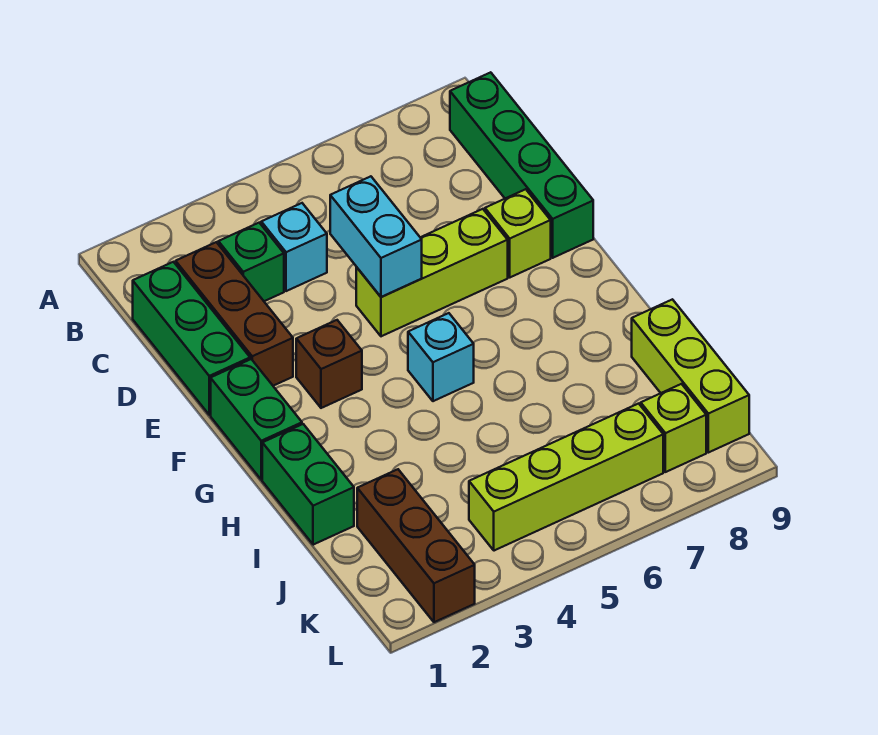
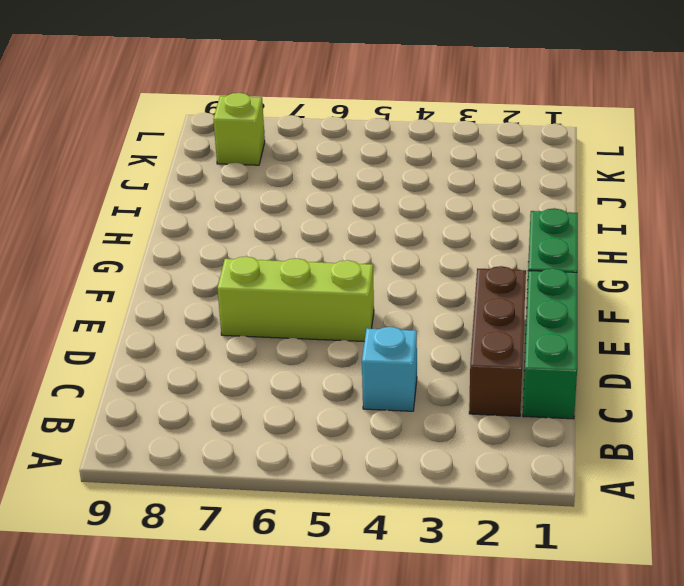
none -> green 1x4 brick [450,72,593,258]
none -> green 1x1 brick [218,223,284,301]
none -> lime 1x1 brick [485,189,551,277]

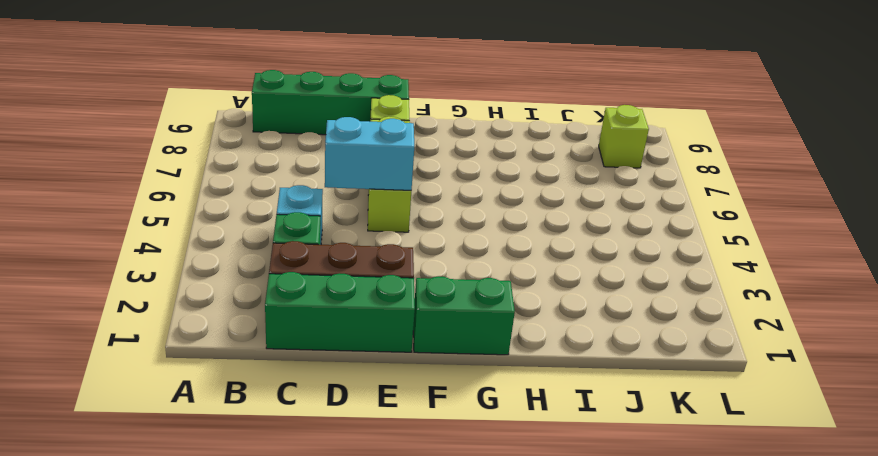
none -> brown 1x1 brick [296,320,362,408]
none -> cyan 1x1 brick [408,313,474,401]
none -> green 1x2 brick [262,424,354,545]

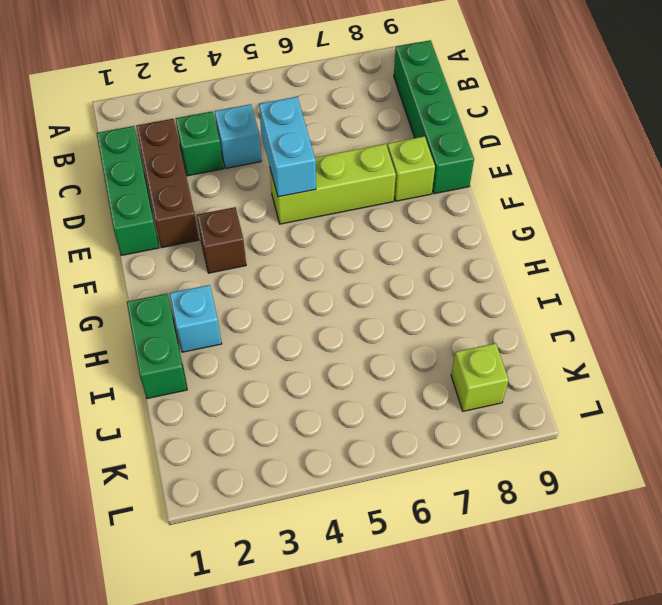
cyan 1x1 brick [170,285,222,352] -> cyan 1x1 brick moved to [408,313,474,401]
none -> green 1x2 brick [211,359,302,480]
none -> lime 1x3 brick [632,299,749,453]
none -> brown 1x3 brick [357,469,475,622]

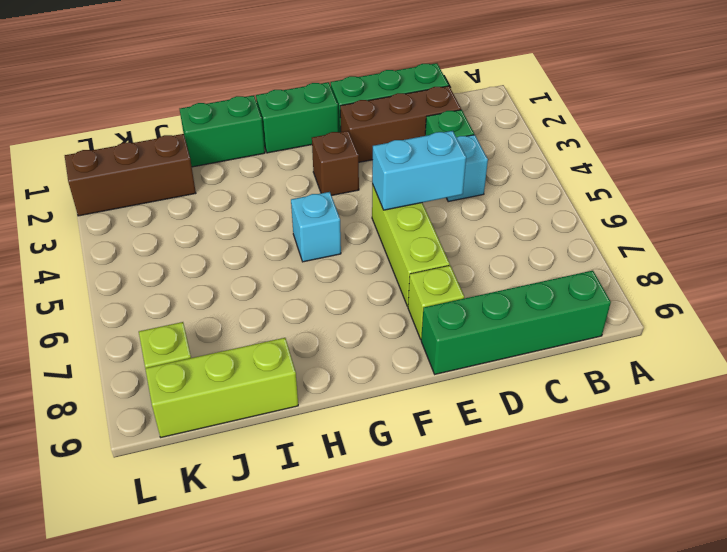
none -> lime 1x4 brick [469,404,663,551]

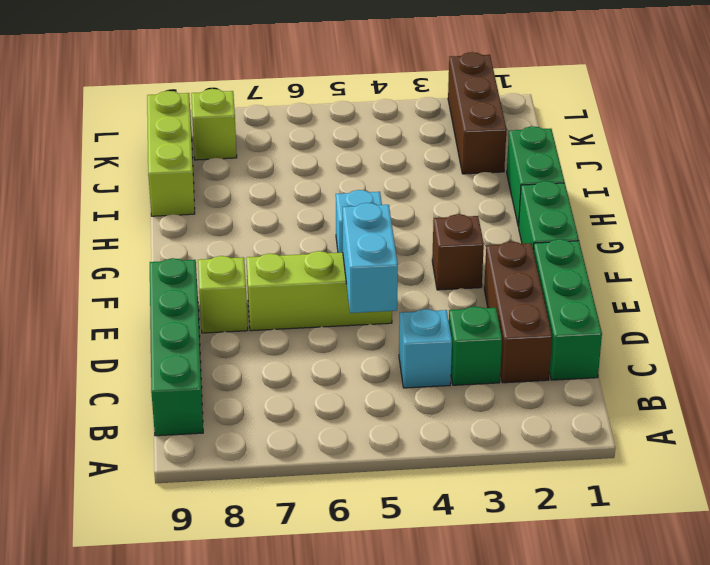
none -> lime 1x4 brick [469,404,663,551]

